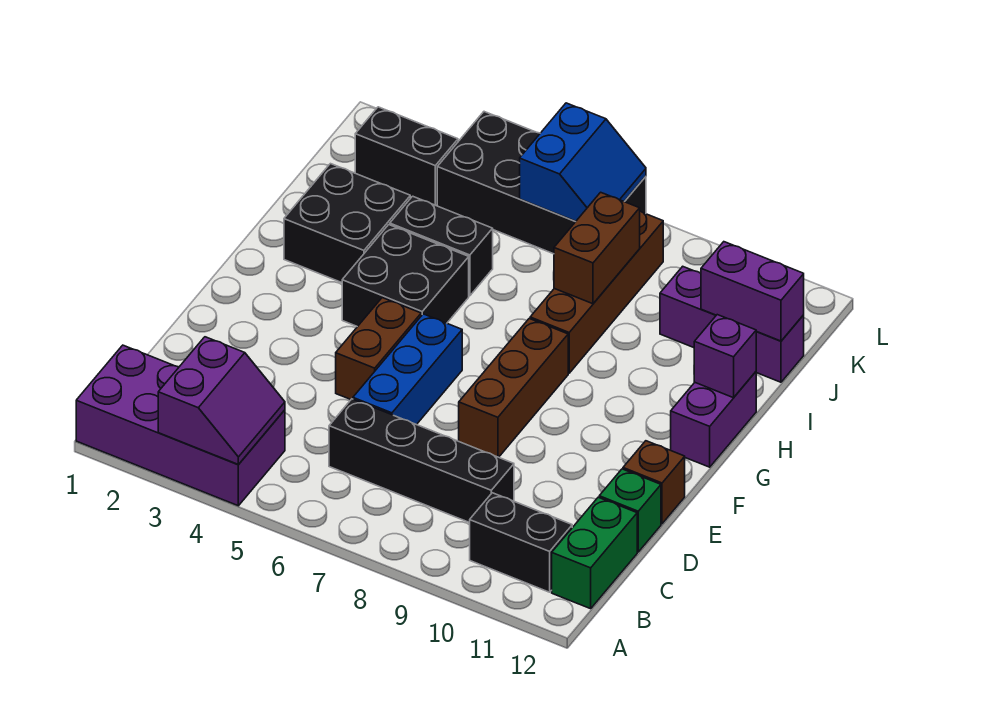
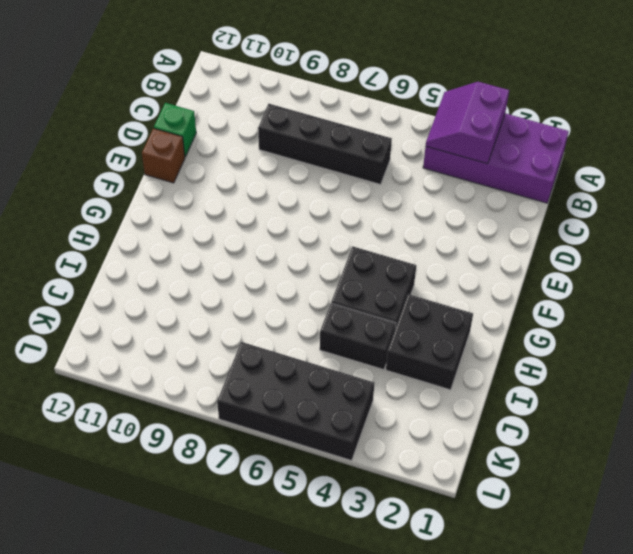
none -> black 1x2 brick [470,493,572,592]
none -> green 1x2 brick [552,497,637,609]
none -> blue 1x3 brick [353,314,462,425]

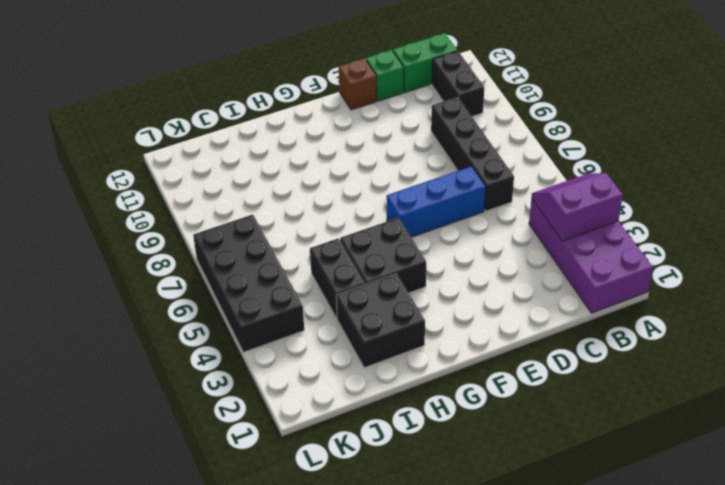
none -> brown 1x2 brick [336,298,421,399]
none -> brown 1x3 brick [459,319,568,457]
none -> purple 1x2 brick [671,372,756,467]

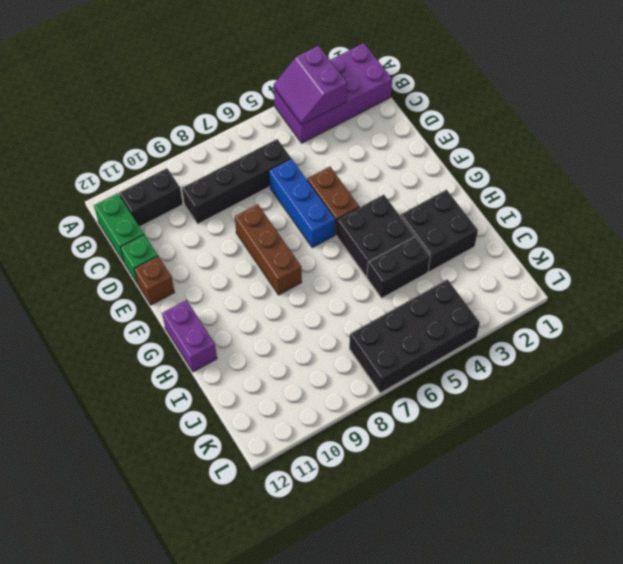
none -> brown 1x4 brick [530,211,663,373]
none -> purple 1x3 brick [660,266,804,382]
none -> black 1x2 brick [355,107,458,205]

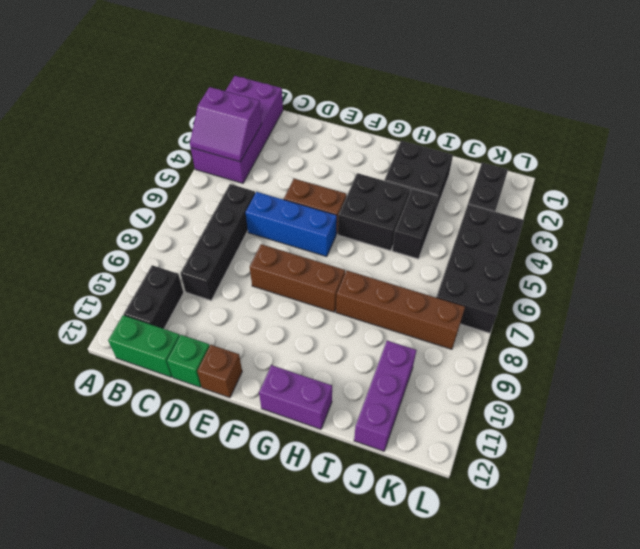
none -> purple 1x1 brick [694,315,756,398]
none -> brown 1x2 brick [554,192,640,304]
none -> purple 1x2 brick [701,242,804,341]

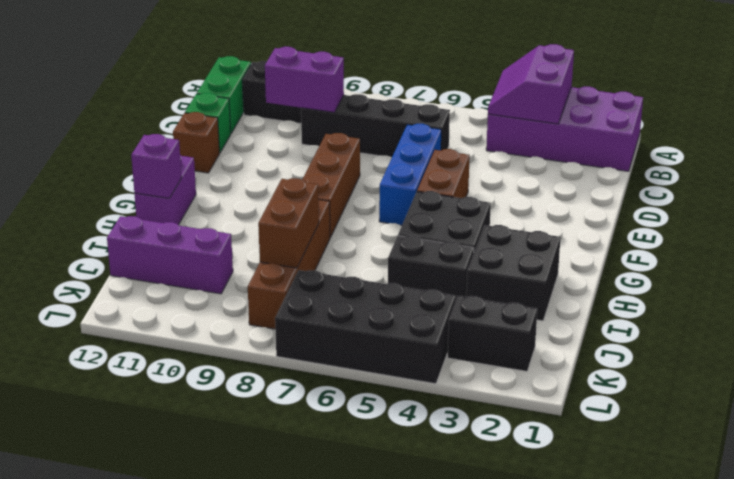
purple 1x2 brick [265,47,344,112] -> purple 1x2 brick moved to [701,242,804,341]
none -> blue 2x2 slope [520,103,646,221]

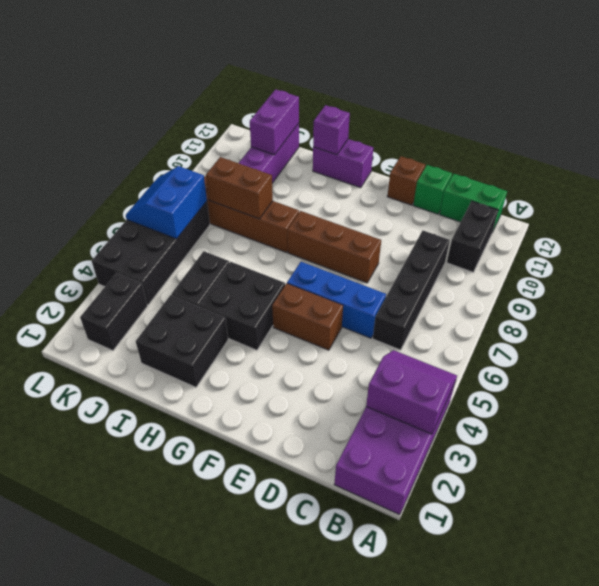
blue 2x2 slope [126,166,207,239] -> blue 2x2 slope turned to [520,103,646,221]

